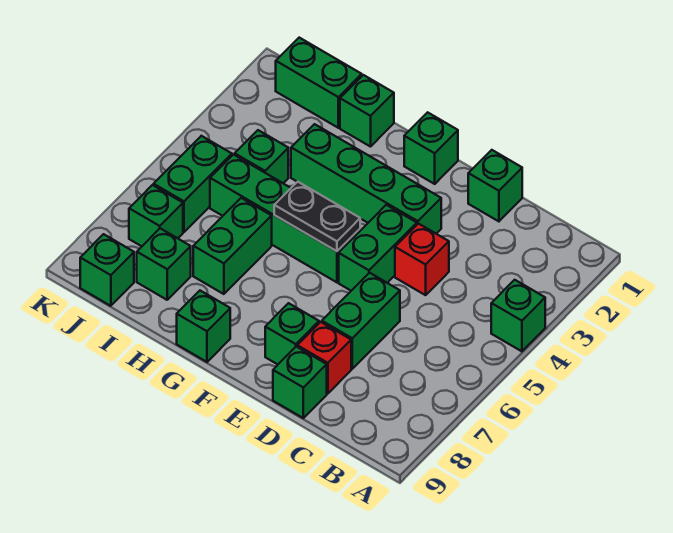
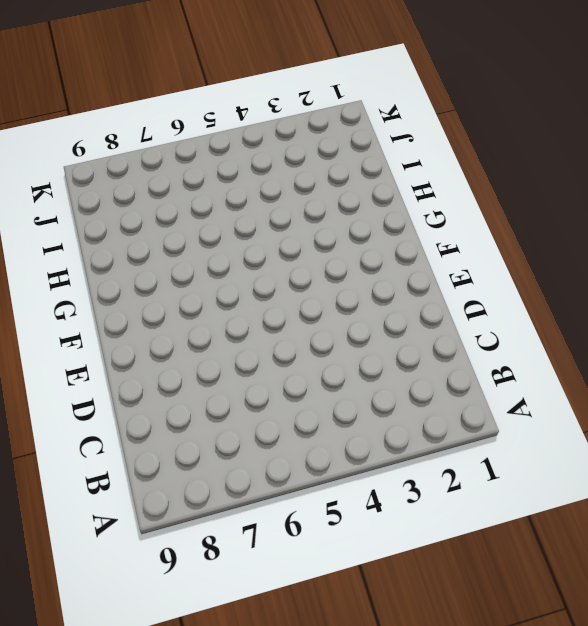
none -> green 1x1 brick [491,280,545,351]
none -> green 1x1 brick [468,150,522,221]
none -> red 1x1 brick [395,224,449,295]

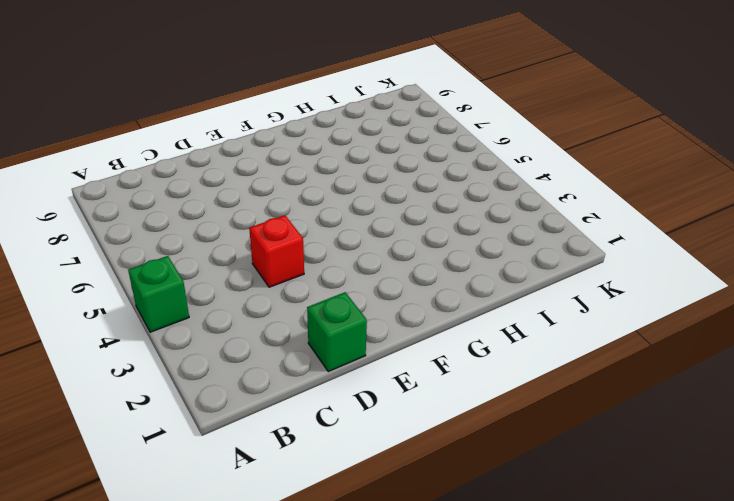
none -> green 1x2 brick [322,273,400,369]
none -> red 1x1 brick [297,322,351,394]
none -> green 1x1 brick [273,347,327,418]

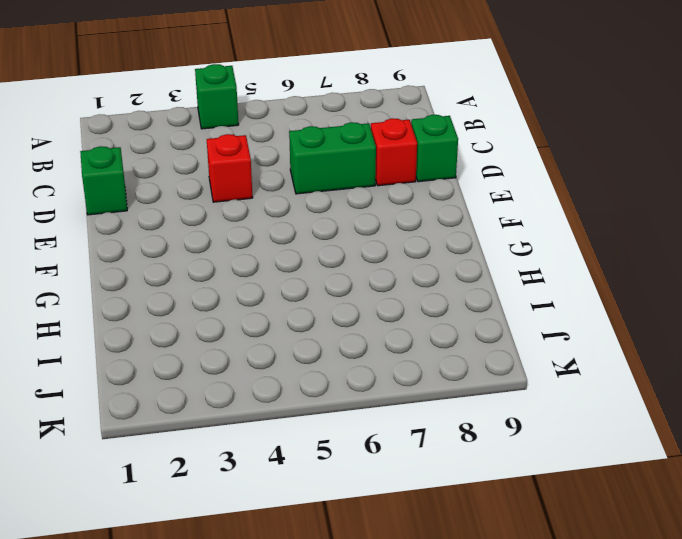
none -> green 1x4 brick [291,124,441,234]
none -> green 1x2 brick [339,205,417,291]
none -> green 1x1 brick [265,303,319,364]

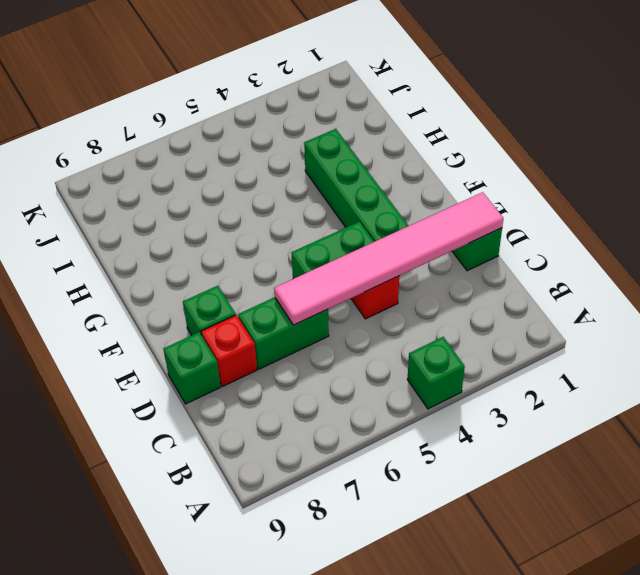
pink 1x6 tile [274,192,504,325] -> none
none -> green 1x1 brick [404,112,458,184]
none -> green 1x4 brick [210,155,360,282]
none -> green 1x1 brick [177,291,230,362]

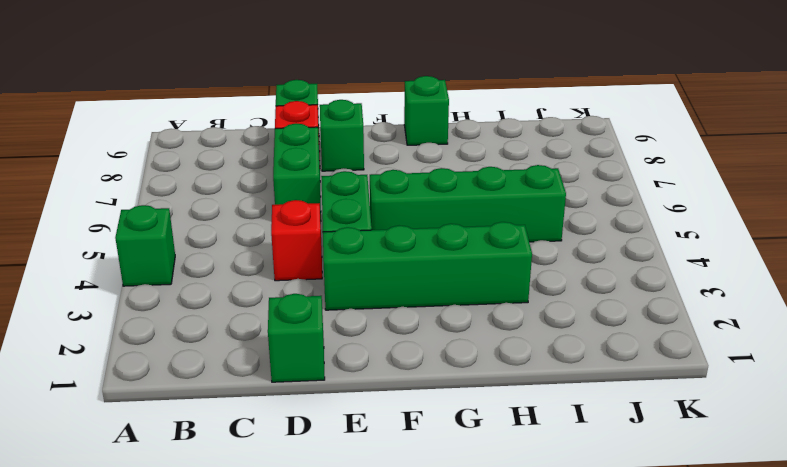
none -> green 1x1 brick [404,112,458,184]
none -> green 1x1 brick [340,75,394,147]
none -> green 1x2 brick [193,198,272,294]

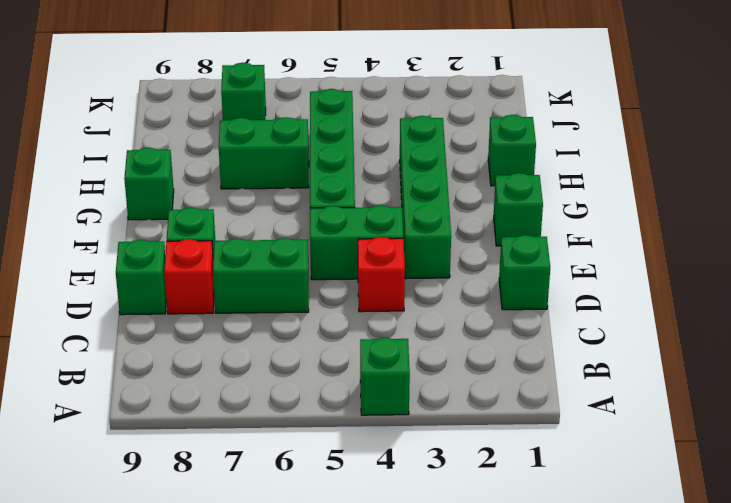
none -> green 1x2 brick [276,38,362,128]
none -> green 1x1 brick [235,130,288,183]
none -> green 1x1 brick [137,228,191,300]

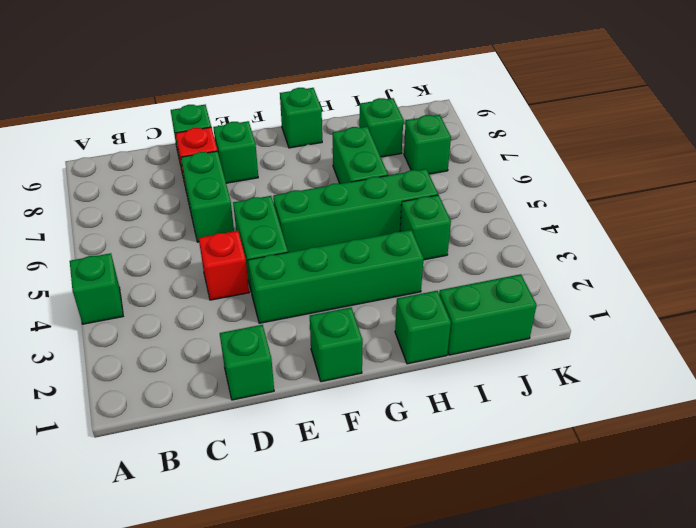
none -> green 1x2 brick [154,136,232,232]
none -> green 1x1 brick [80,234,134,306]
none -> black 1x2 plate [274,182,360,251]

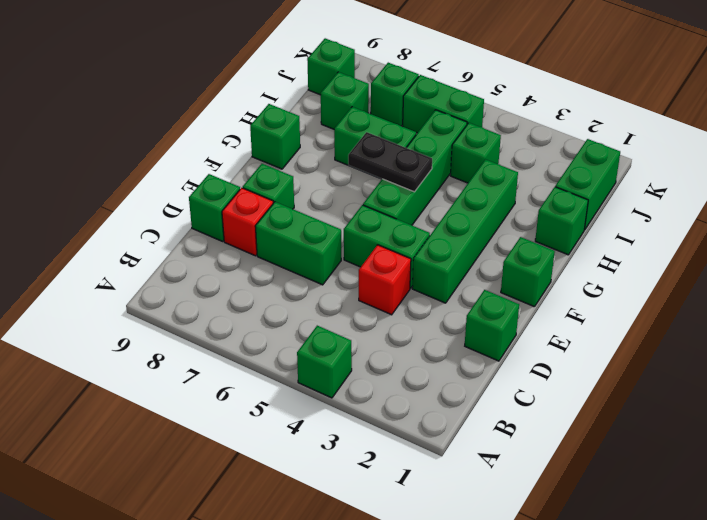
black 1x2 plate [348,132,432,192] -> black 1x2 plate turned to [274,182,360,251]

